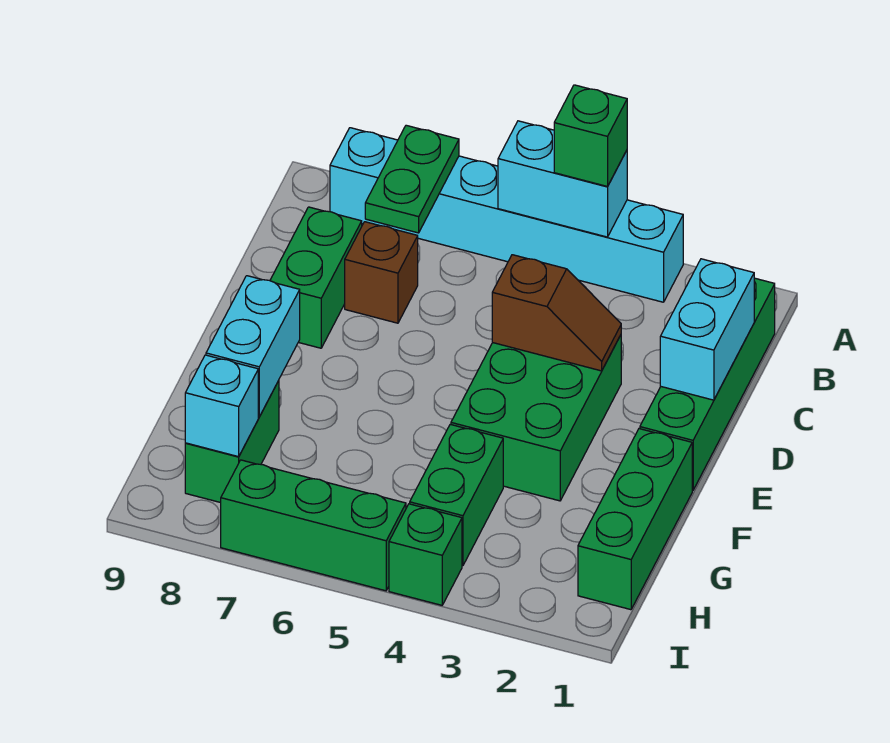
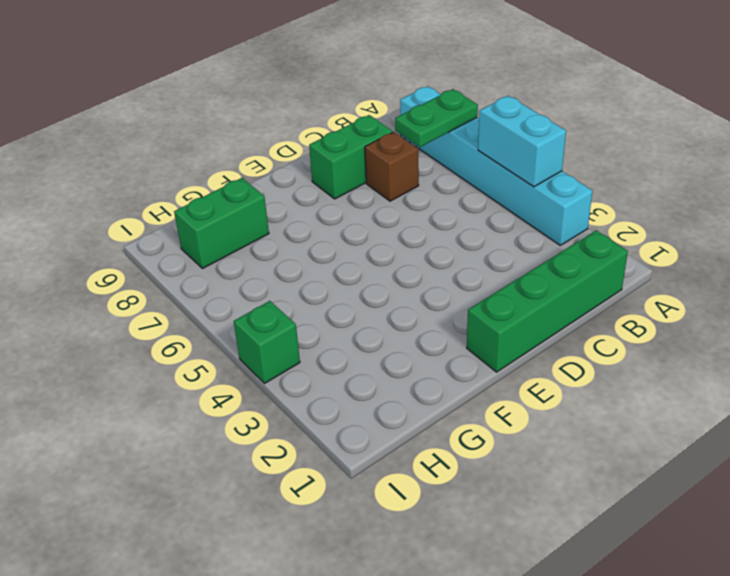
none -> green 2x3 brick [451,335,621,501]
none -> green 1x3 brick [578,429,692,610]
none -> green 1x2 brick [410,424,503,566]

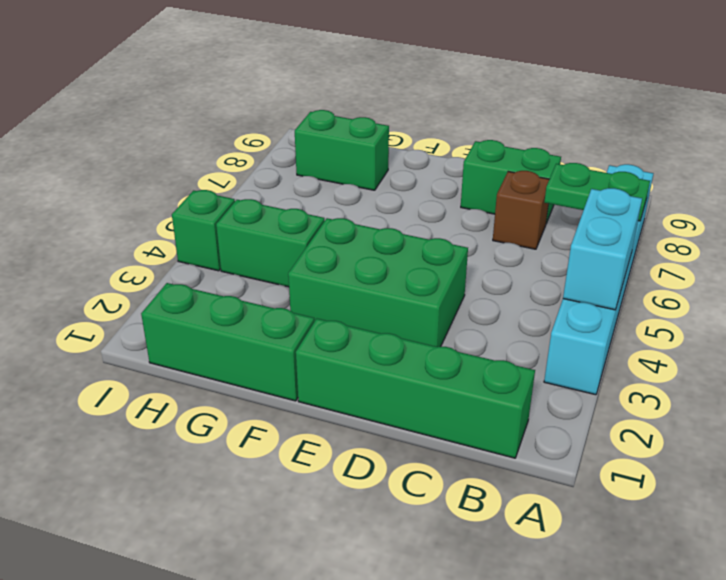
none -> green 1x3 brick [221,460,406,591]
none -> cyan 1x2 brick [660,259,754,400]
none -> brown 1x2 slope [492,255,621,371]

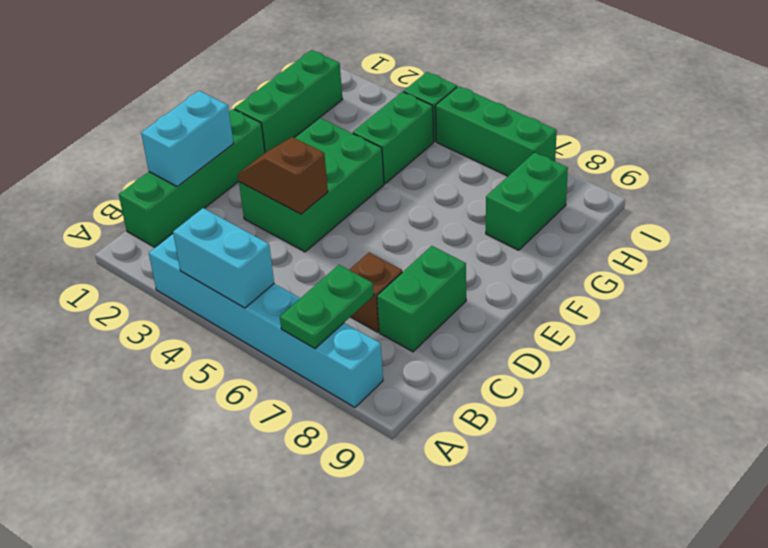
none -> cyan 1x2 brick [206,276,300,417]
none -> cyan 1x1 brick [185,355,258,457]
none -> green 1x1 brick [554,85,627,186]

